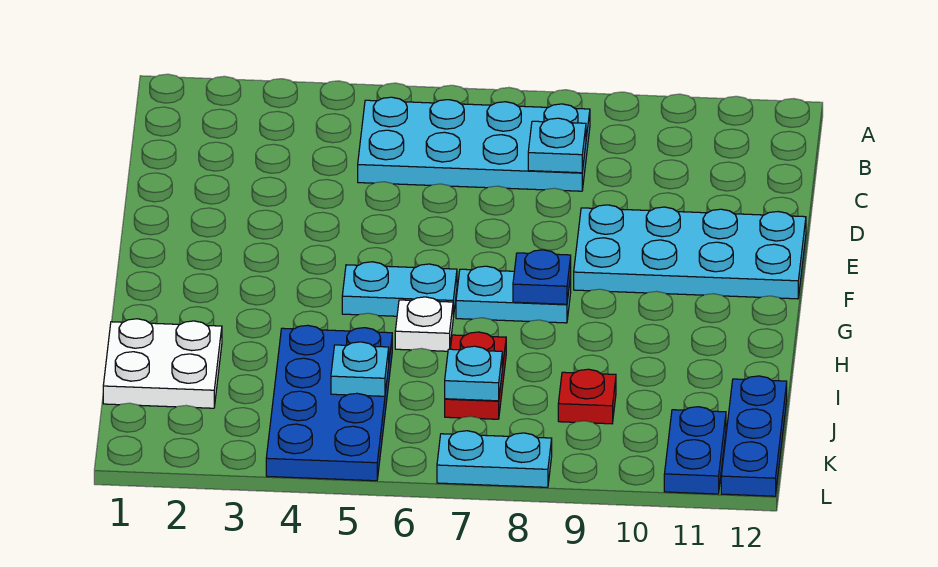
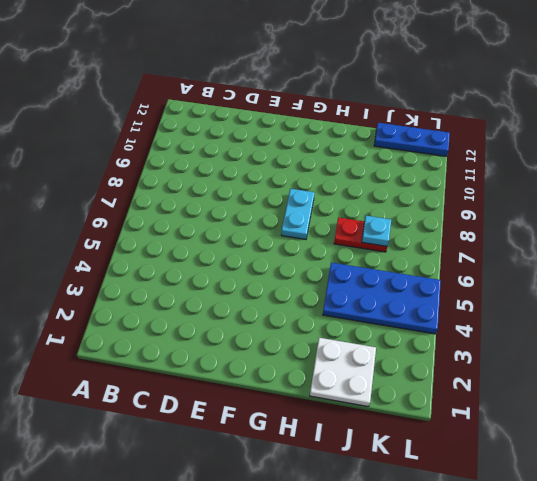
none -> cyan 2x4 plate [358,97,590,191]
none -> cyan 2x4 plate [574,205,806,299]
none -> cyan 1x2 plate [342,262,457,317]

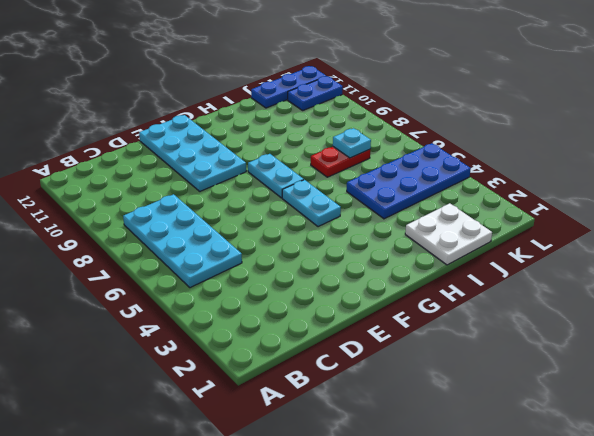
none -> white 1x1 plate [395,297,453,351]
none -> red 1x1 plate [558,369,616,424]
none -> cyan 1x2 plate [437,431,552,487]

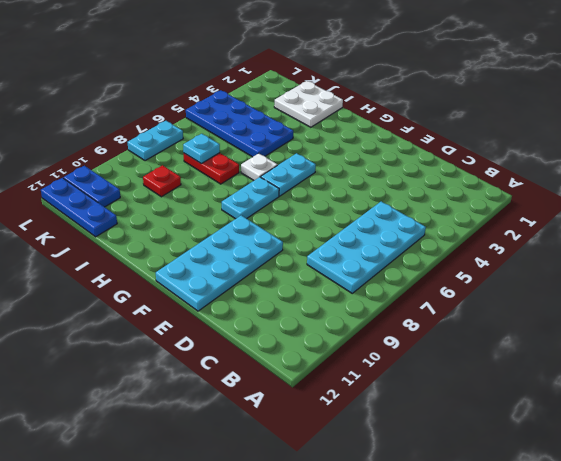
none -> cyan 1x1 plate [528,118,586,173]
none -> blue 1x1 plate [513,250,571,304]
none -> cyan 1x1 plate [331,342,389,396]

